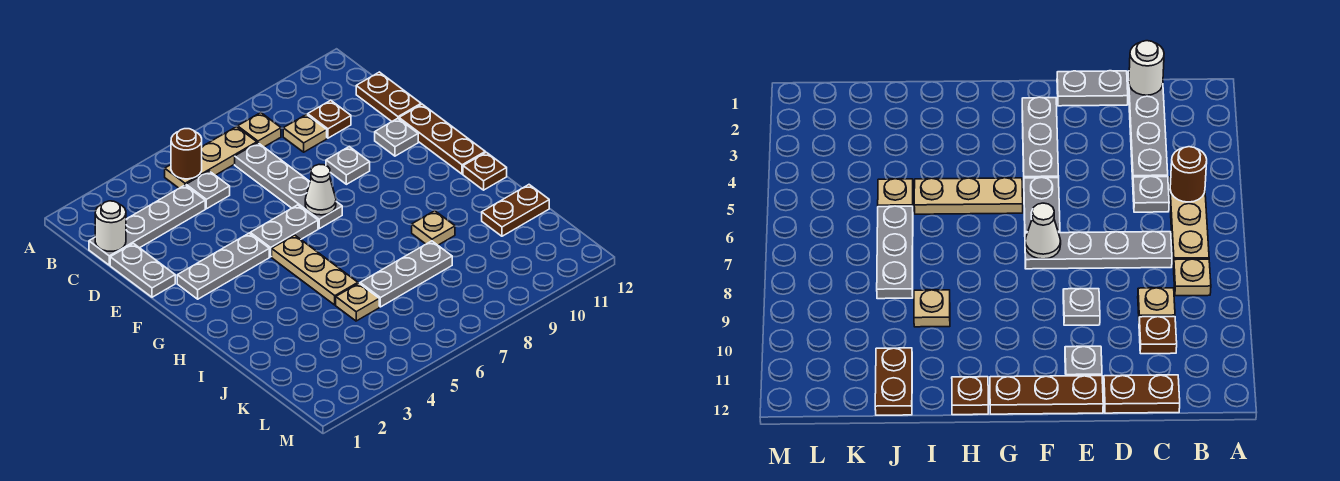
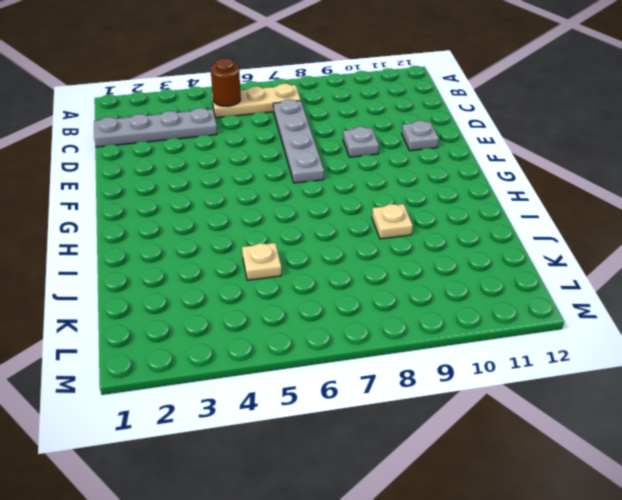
none -> tan 1x1 plate [238,112,281,147]
none -> grey 1x1 plate [186,171,230,209]
none -> tan 1x1 plate [283,115,327,152]

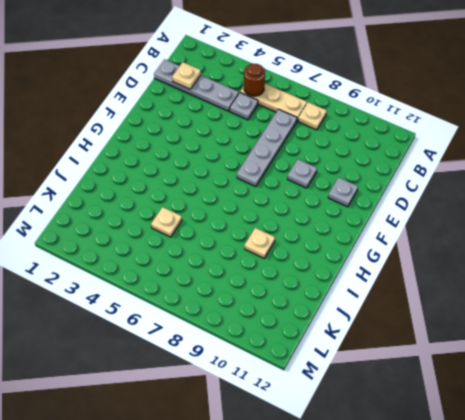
tan 1x1 plate [172,62,201,89] -> tan 1x1 plate moved to [283,115,327,152]
none -> brown 1x1 plate [308,100,351,138]
none -> brown 1x2 plate [356,72,421,121]
none -> grey 1x2 plate [110,244,175,297]

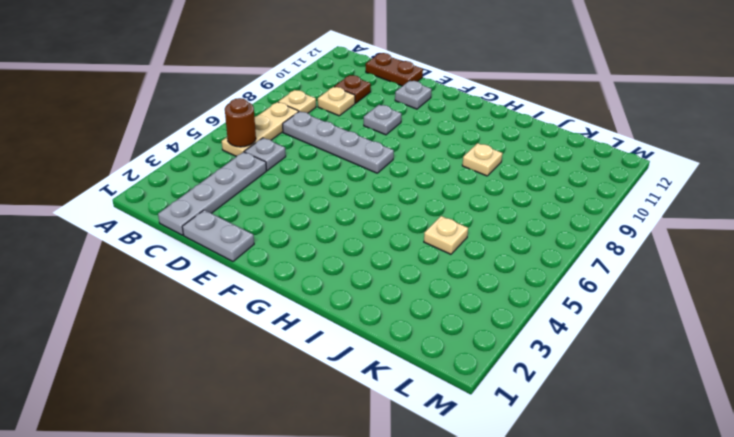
none -> brown 1x3 plate [399,104,485,174]
none -> grey 1x3 plate [177,233,269,299]
none -> grey 1x2 plate [250,205,318,257]

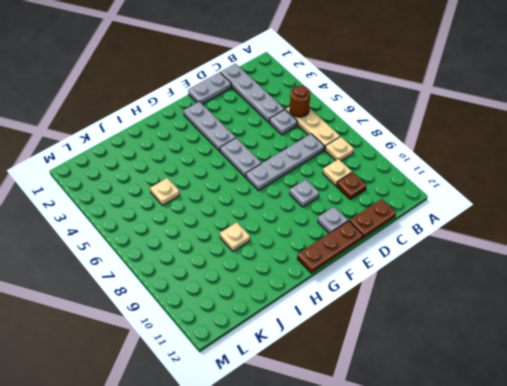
none -> tan 1x3 plate [272,235,358,305]
none -> brown 1x1 plate [463,152,507,190]
none -> grey 1x3 plate [360,241,452,307]

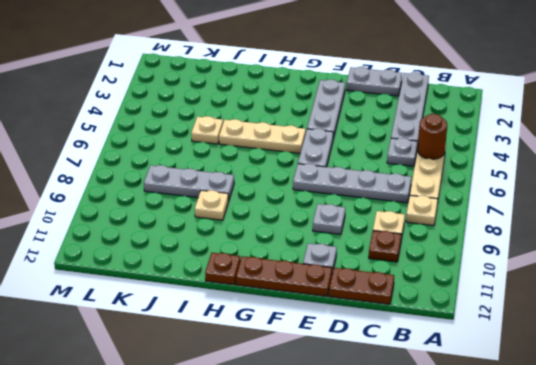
grey 1x3 plate [144,165,234,201] -> grey 1x3 plate turned to [360,241,452,307]
none -> brown 1x2 plate [482,185,549,236]
none -> white 1x1 round brick [95,201,126,251]
none -> white 1x1 cone [305,164,336,215]

